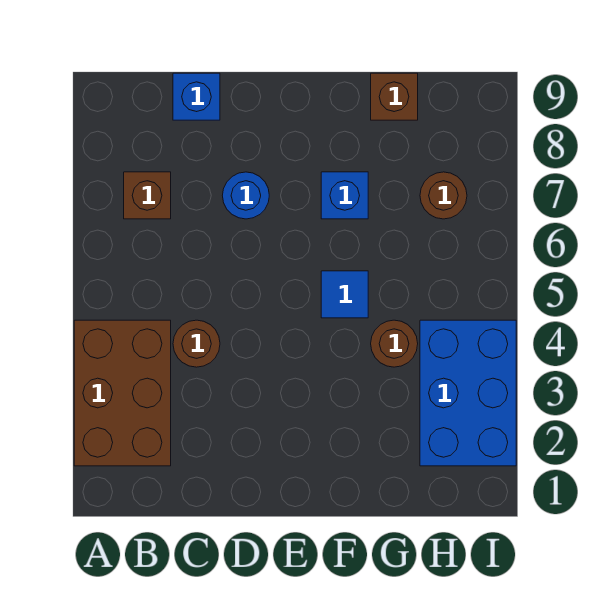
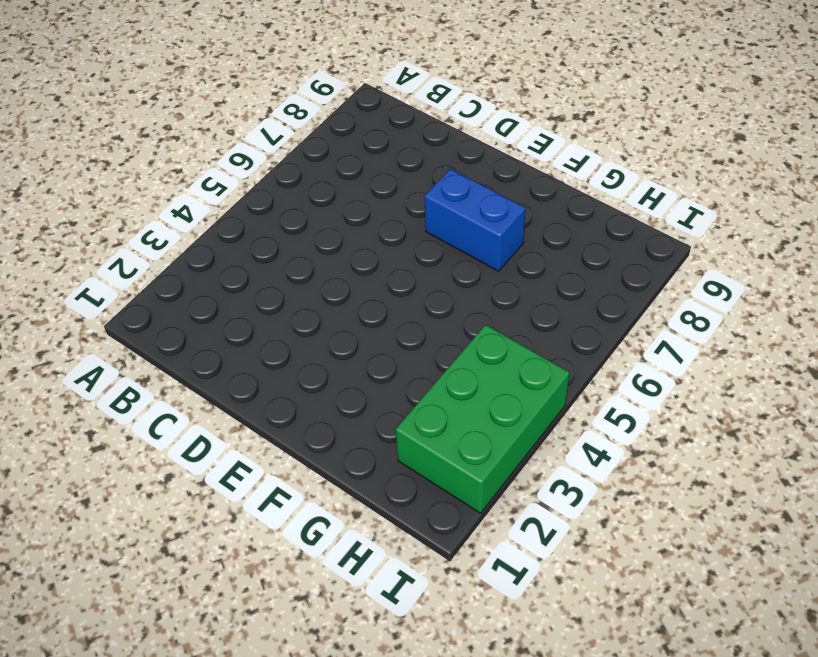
blue 1x2 brick [424,169,525,271] -> blue 1x1 brick [321,172,368,219]
green 2x3 brick [395,325,569,513] -> blue 2x3 brick [420,320,516,466]
none -> brown 2x3 brick [74,320,171,466]
none -> brown 1x1 brick [124,172,171,219]

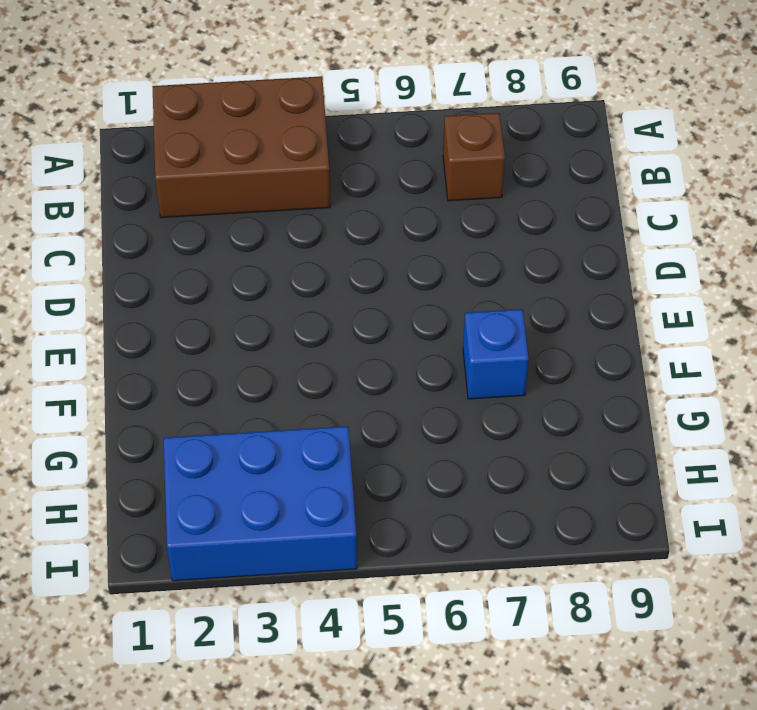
none -> brown 1x1 round brick [173,320,220,367]
none -> blue 1x1 brick [173,73,220,120]

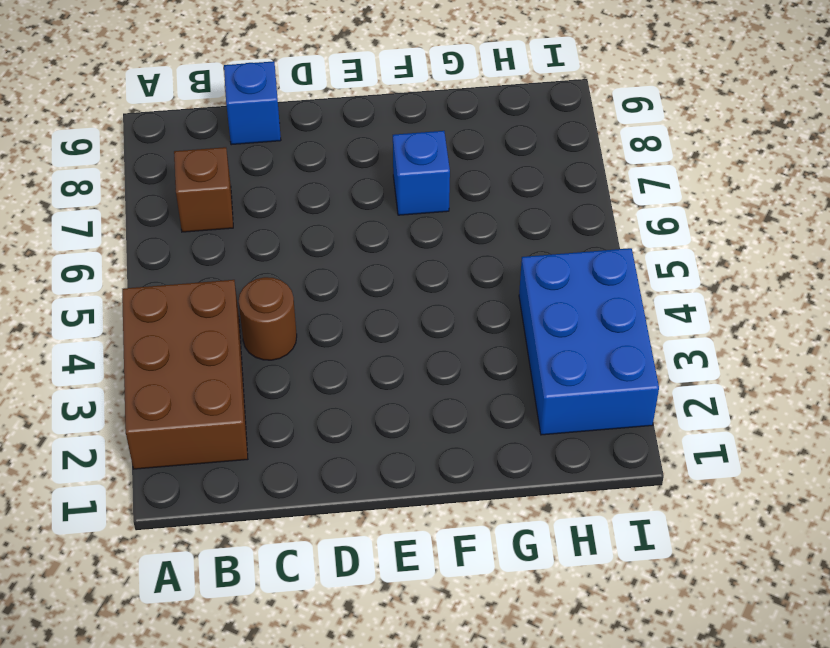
none -> blue 1x1 round brick [222,172,269,219]
none -> blue 1x1 tile [321,271,368,318]

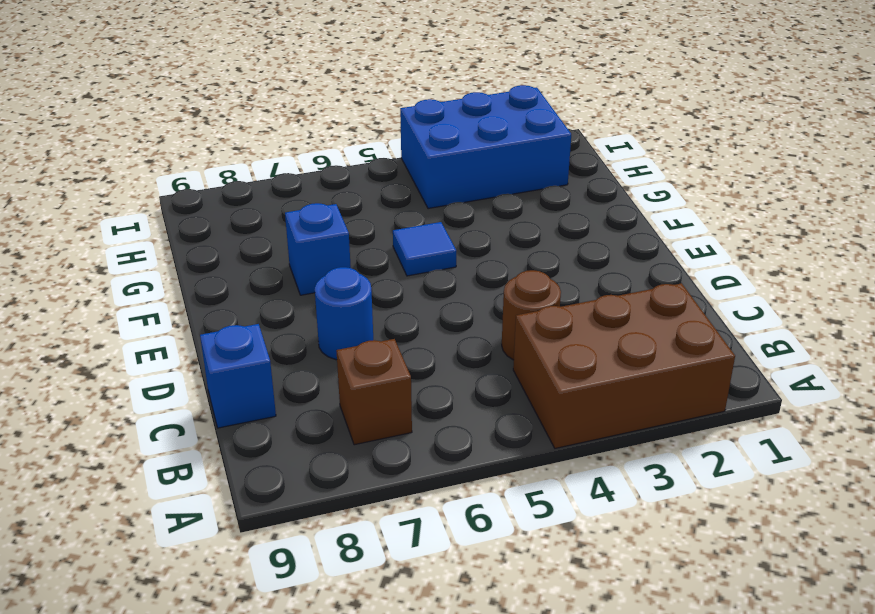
none -> brown 1x1 round brick [371,320,418,367]
none -> brown 1x1 brick [371,73,418,120]

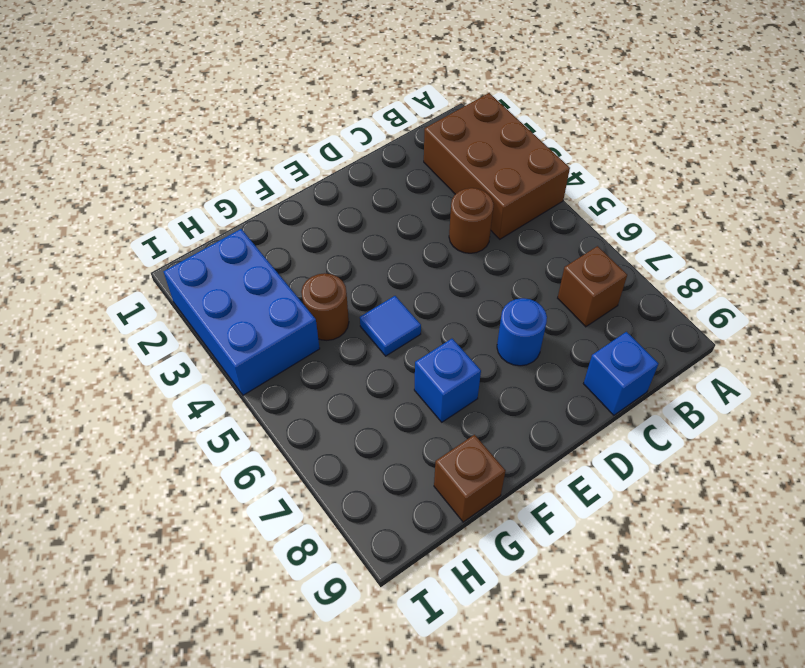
none -> brown 1x1 round brick [420,172,467,219]

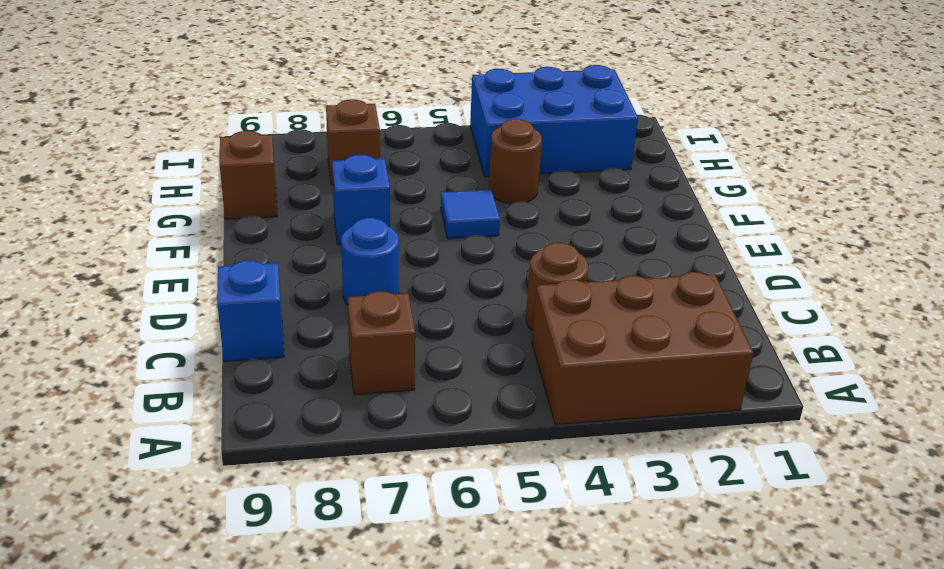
brown 1x1 brick [326,99,380,184] -> brown 1x1 round brick [420,172,467,219]

